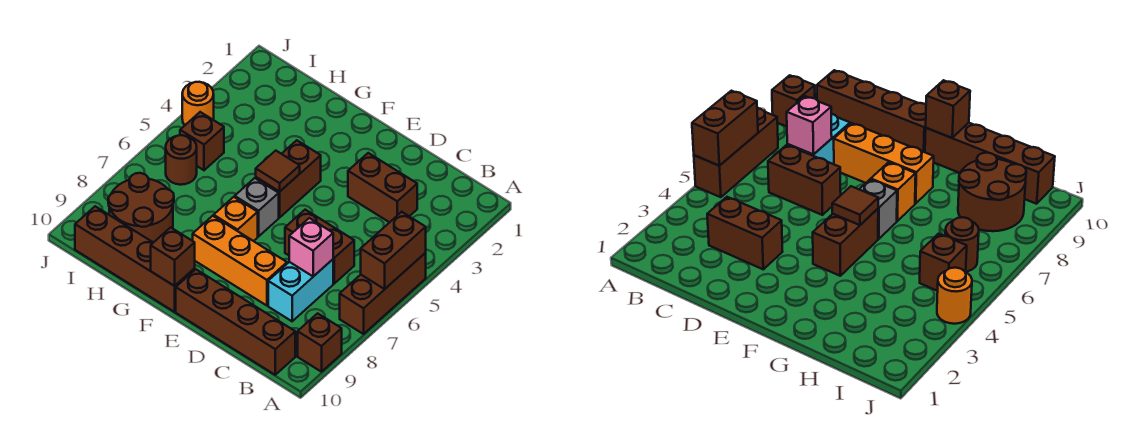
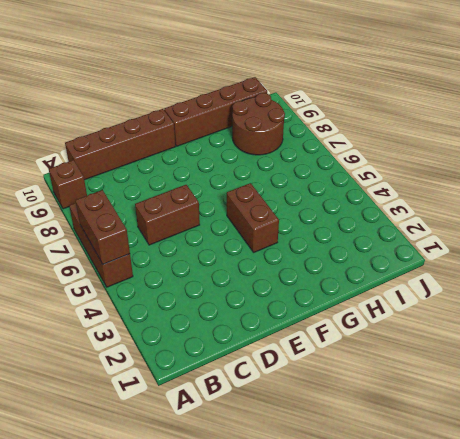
none -> brown 1x2 brick [348,153,417,222]
none -> cyan 1x2 brick [268,259,333,321]
none -> orange 1x3 brick [193,216,287,306]

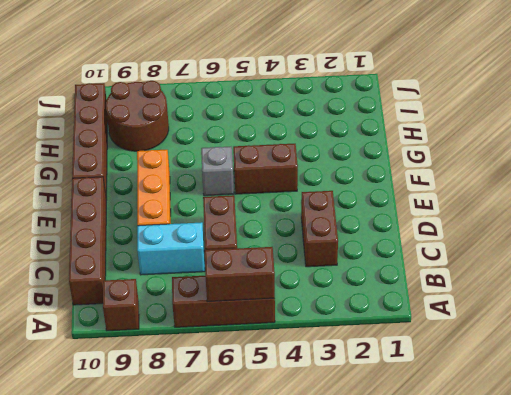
none -> orange 1x1 brick [214,197,258,241]
none -> brown 1x1 brick [180,112,224,170]
none -> brown 1x1 round brick [166,135,197,185]

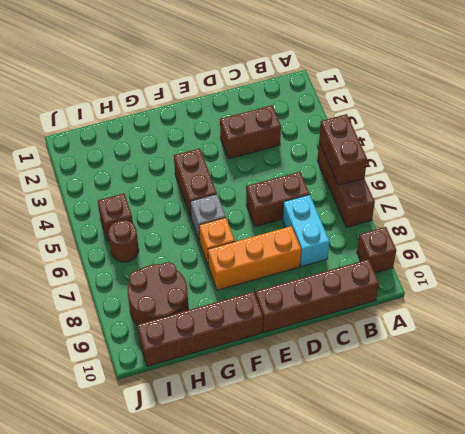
none -> orange 1x1 round brick [182,82,214,125]
none -> pink 1x1 brick [289,218,333,276]
none -> brown 1x1 tile [256,151,300,192]

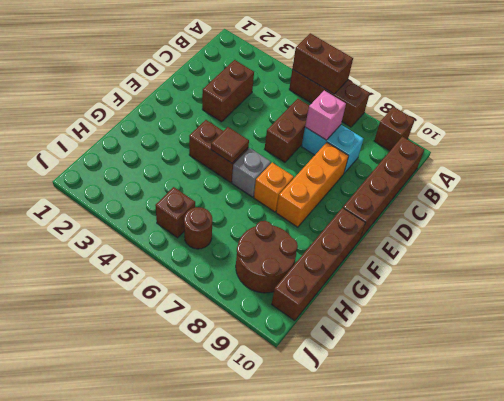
none -> orange 1x1 round brick [182,82,214,125]
none -> brown 1x1 brick [151,227,195,286]

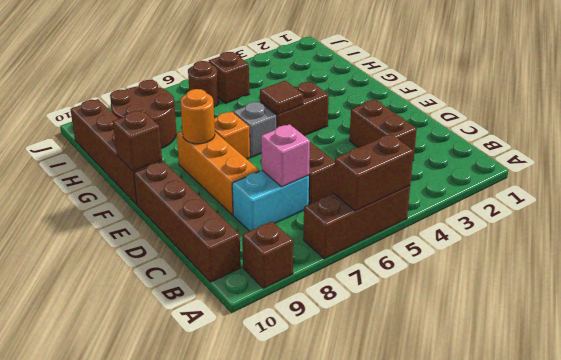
orange 1x1 round brick [180,89,215,144] -> orange 1x1 round brick moved to [182,82,214,125]

